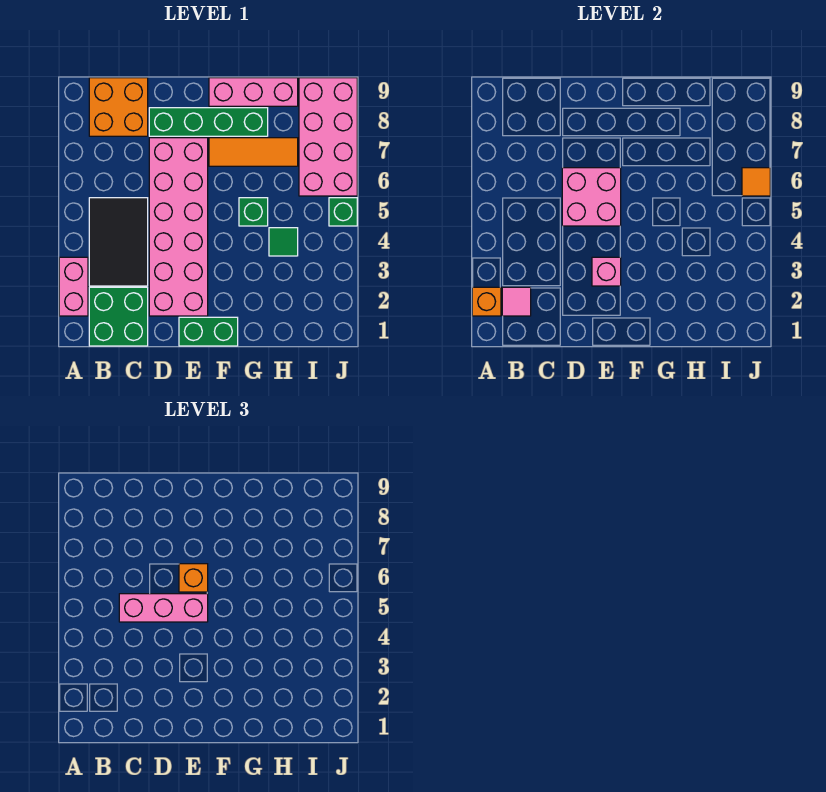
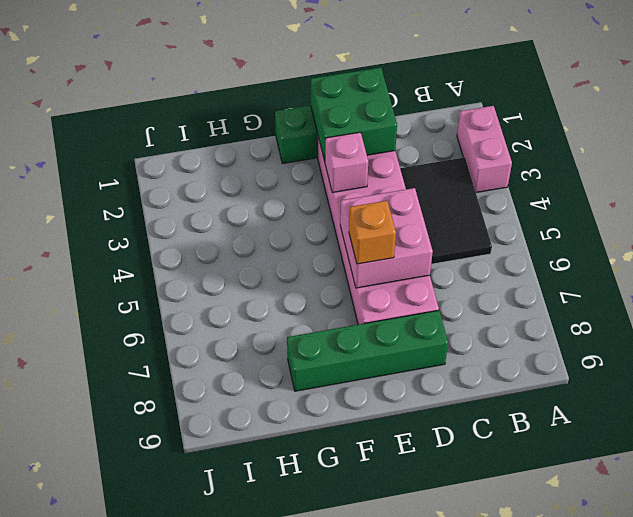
green 2x2 brick [311,67,397,161] -> green 2x2 brick moved to [89,287,148,346]
none -> orange 2x2 brick [89,78,148,136]
none -> orange 1x3 tile [209,138,298,166]
none -> pink 1x3 brick [209,78,298,106]

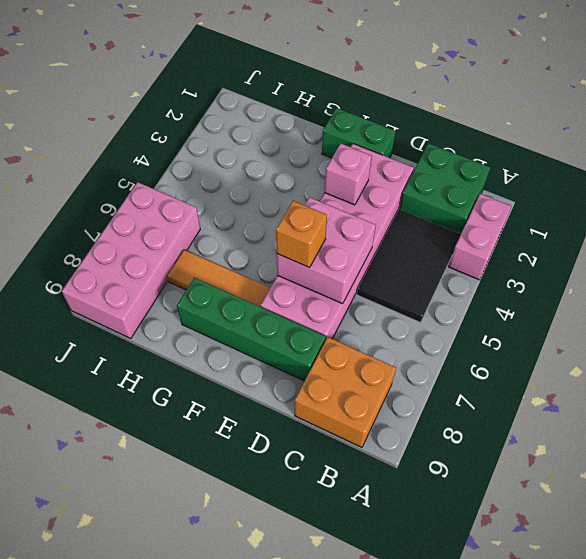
none -> pink 1x3 brick [209,78,298,106]
none -> green 1x1 brick [239,198,268,226]
none -> green 1x1 tile [269,228,298,256]

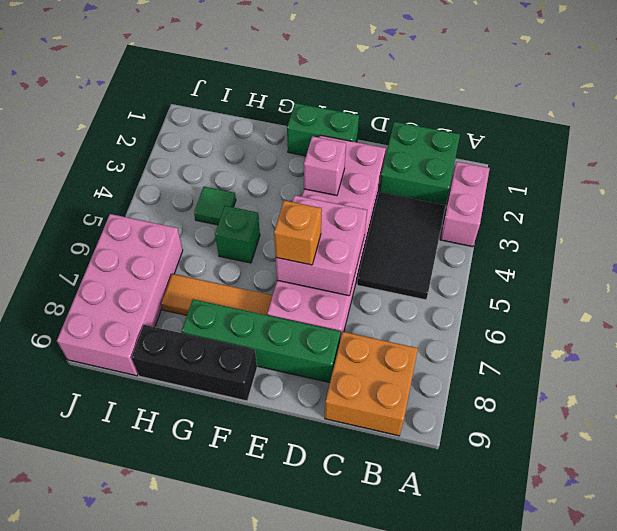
black 1x3 brick [132,325,257,401] -> pink 1x3 brick [209,78,298,106]
none -> green 1x1 brick [329,198,357,226]
none -> orange 1x1 brick [472,287,501,316]
none -> pink 1x1 tile [502,287,531,316]

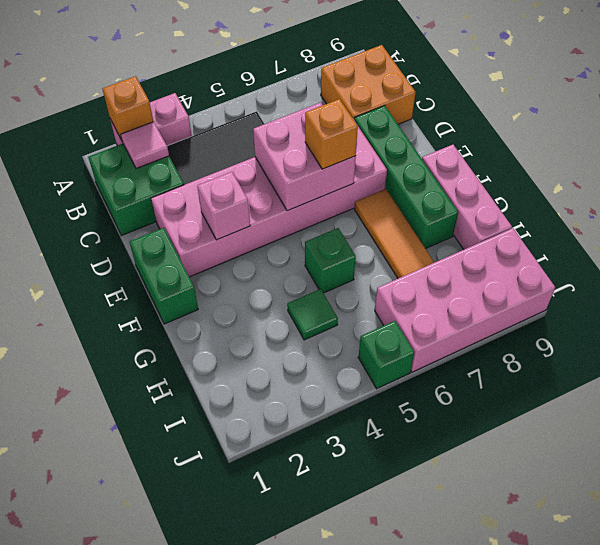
none -> orange 1x1 tile [742,168,770,196]
none -> pink 1x3 brick [119,594,208,622]

